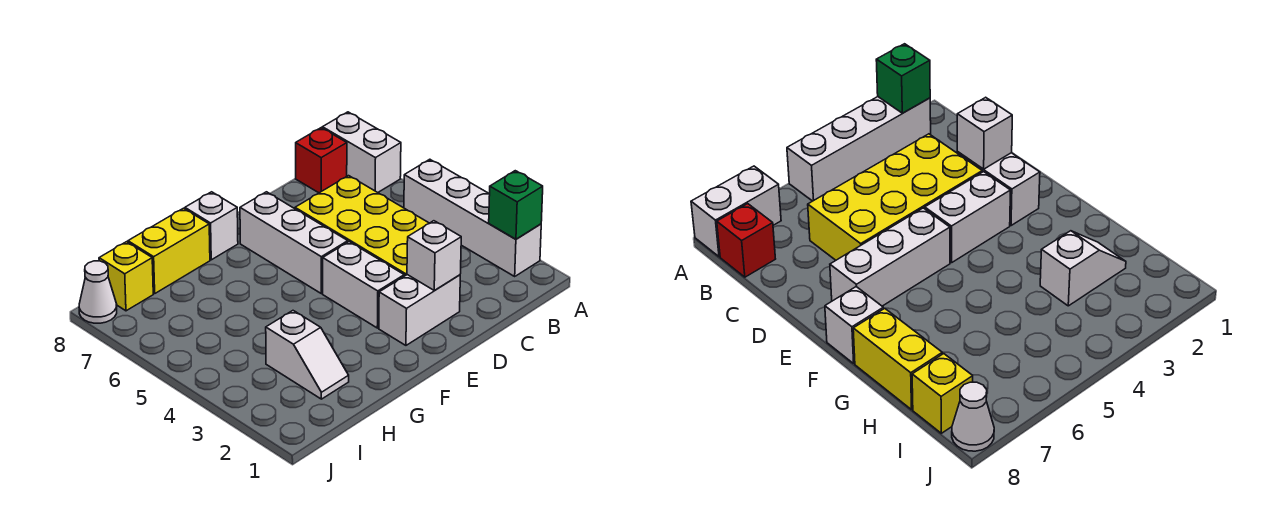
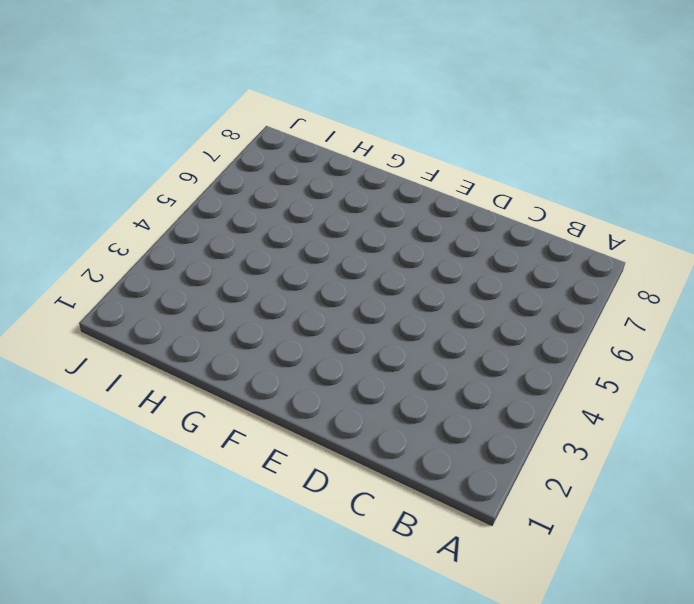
none -> white 1x4 brick [404,159,541,276]
none -> white 1x2 brick [322,112,401,192]
none -> red 1x1 brick [296,128,347,193]

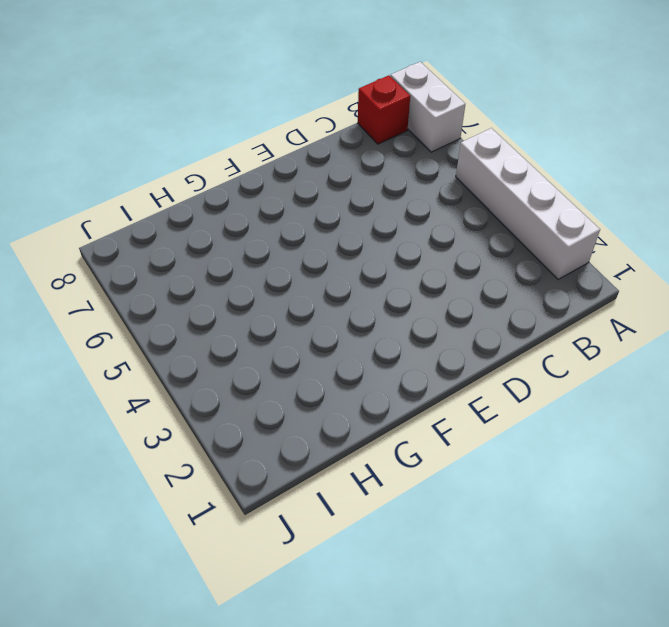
none -> yellow 2x4 brick [295,176,429,276]
none -> white 1x2 brick [379,275,460,345]
none -> white 1x2 brick [323,242,404,328]

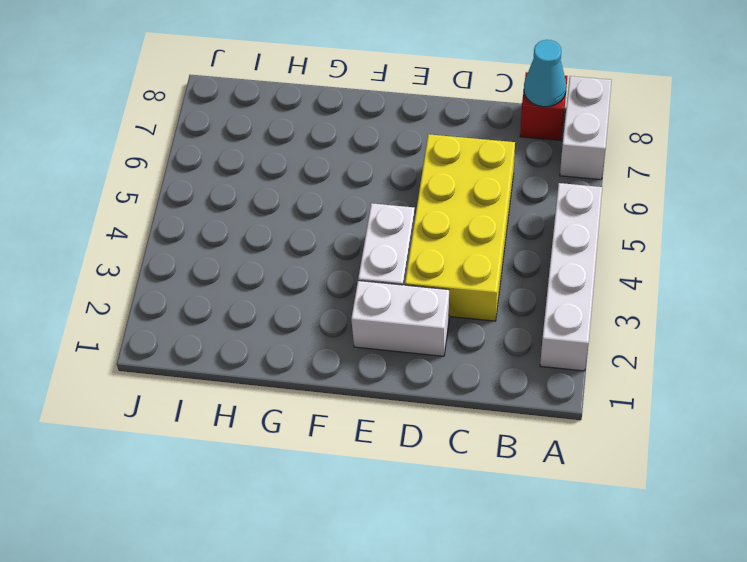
cyan 1x1 cone [524,40,566,107] -> none
none -> white 1x3 brick [240,192,348,294]
none -> white 1x1 brick [185,192,238,260]
none -> yellow 1x2 brick [128,208,210,293]

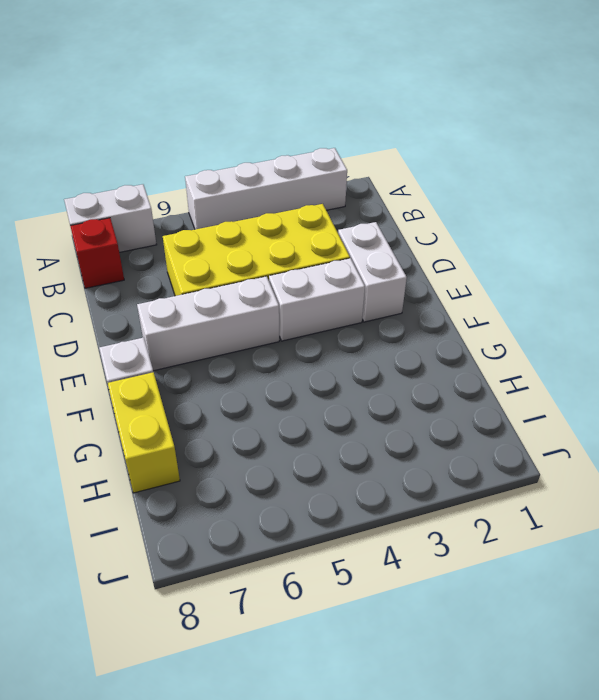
none -> white 1x2 slope [266,311,349,399]
none -> yellow 1x1 brick [99,242,153,311]
none -> white 1x1 cone [79,261,117,323]

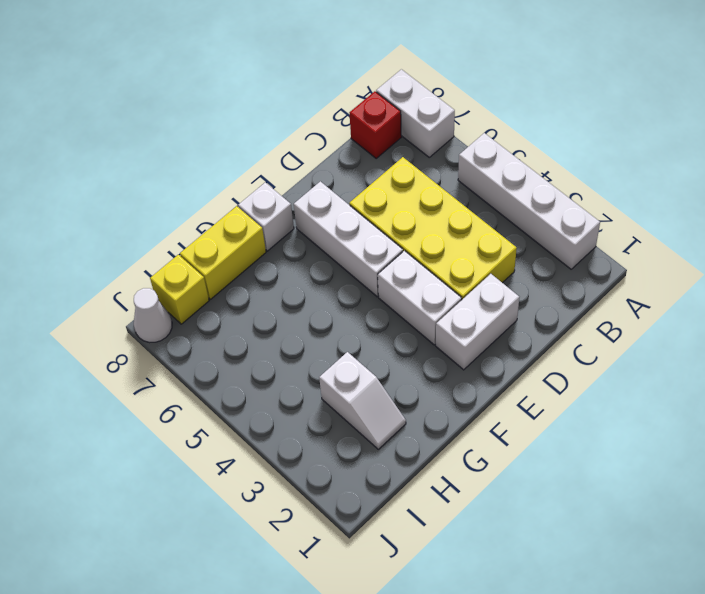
none -> green 1x1 brick [489,171,543,239]
none -> white 1x1 brick [407,221,461,291]

